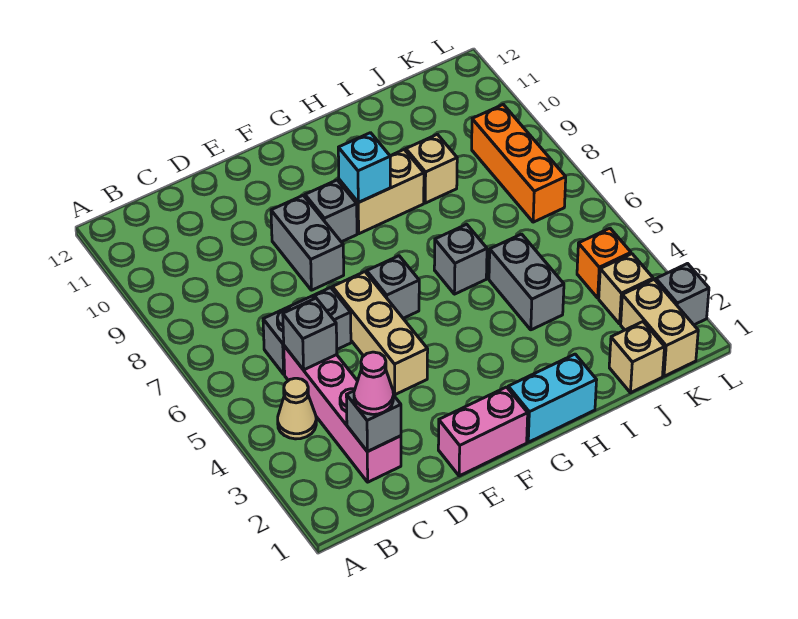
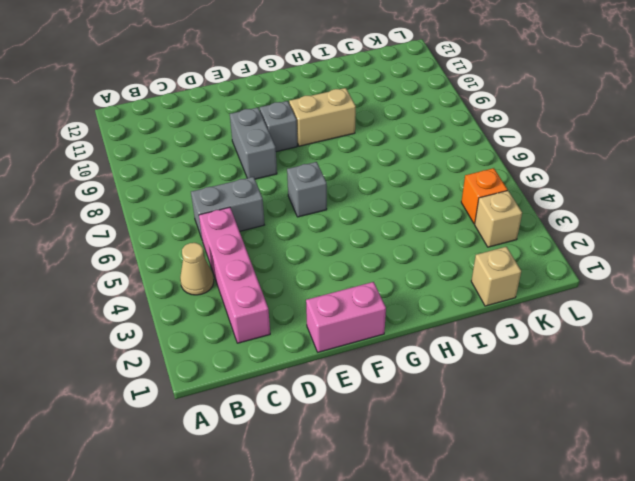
none -> tan 1x3 brick [332,272,428,395]
none -> cyan 1x2 brick [508,354,597,442]
none -> grey 1x1 brick [434,224,487,294]

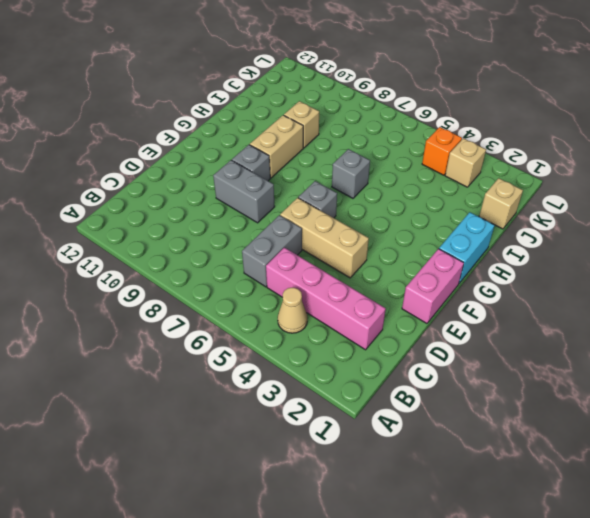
none -> grey 1x2 brick [489,234,564,330]
none -> tan 1x2 brick [621,280,698,376]
none -> orange 1x3 brick [472,105,566,222]

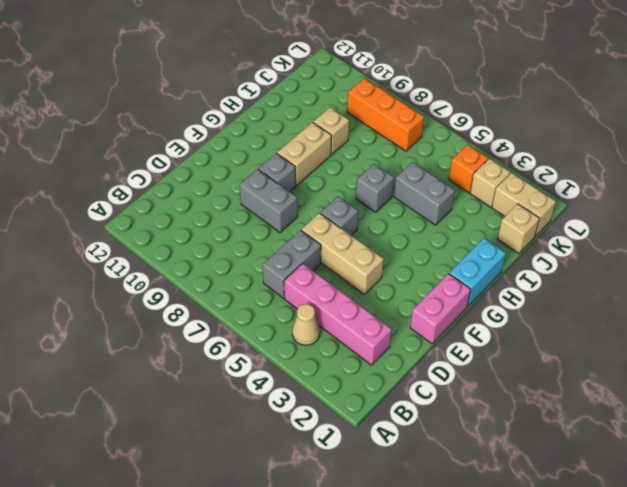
none -> grey 1x1 brick [656,264,709,325]
none -> grey 1x1 brick [346,391,401,452]
none -> grey 1x1 brick [283,298,337,370]

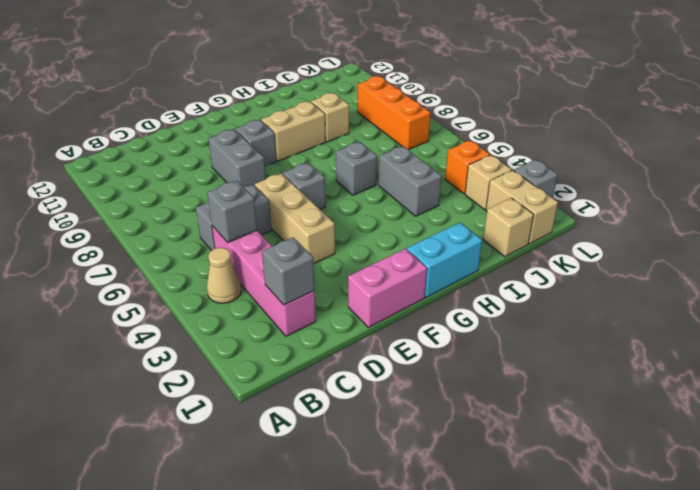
none -> cyan 1x1 brick [338,133,390,202]
none -> pink 1x1 cone [354,352,393,414]

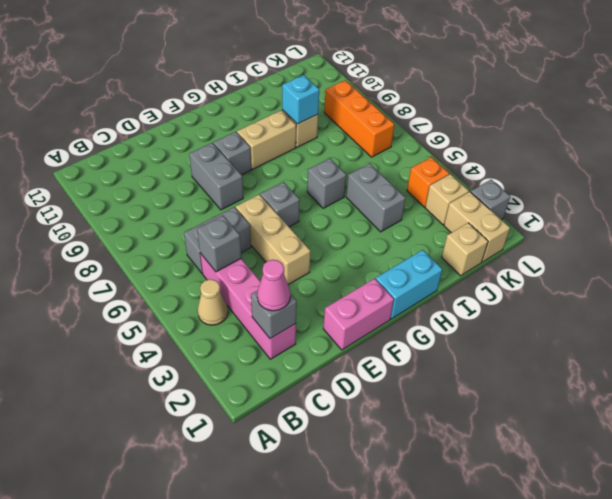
cyan 1x1 brick [282,75,319,124] -> cyan 1x1 brick moved to [338,133,390,202]

